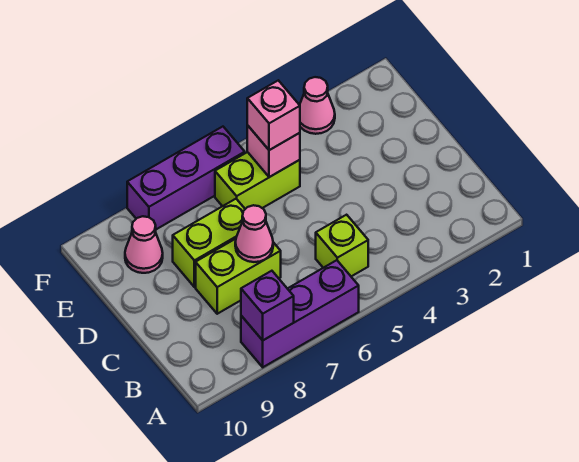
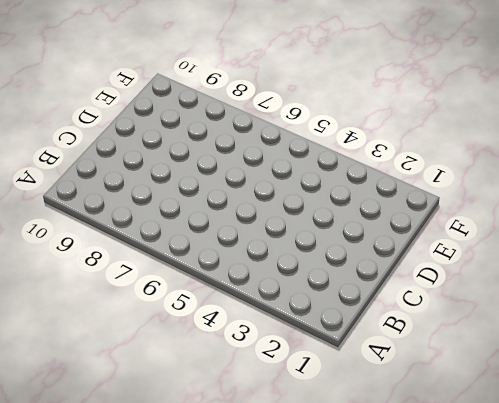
none -> purple 1x3 brick [241,260,359,367]
none -> lime 1x1 brick [316,215,368,276]
none -> lime 1x2 brick [196,239,281,314]

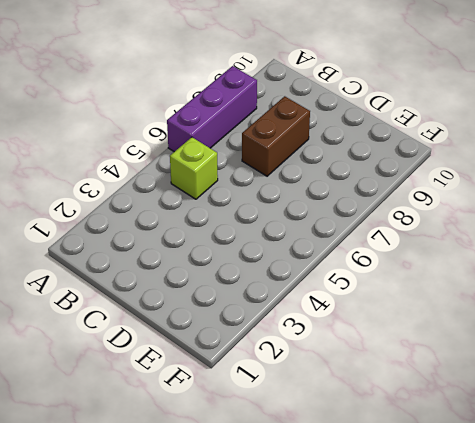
brown 1x2 brick [242,96,310,176] -> lime 1x2 brick [196,239,281,314]
none -> lime 1x2 brick [173,199,245,287]
none -> lime 1x2 brick [215,152,300,209]
none -> pink 1x1 cone [125,216,163,273]

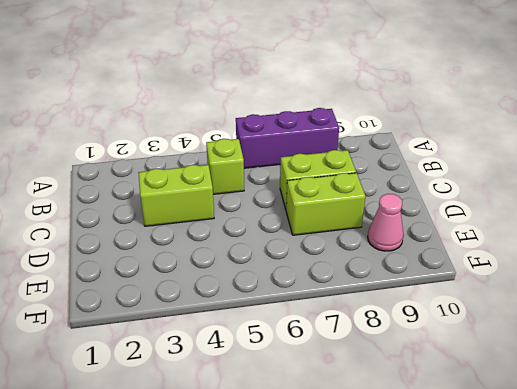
lime 1x2 brick [138,165,214,226] -> lime 1x2 brick moved to [215,152,300,209]
none -> pink 1x1 cone [300,77,335,134]
none -> purple 1x3 brick [127,127,245,229]
none -> purple 1x1 brick [241,271,294,340]

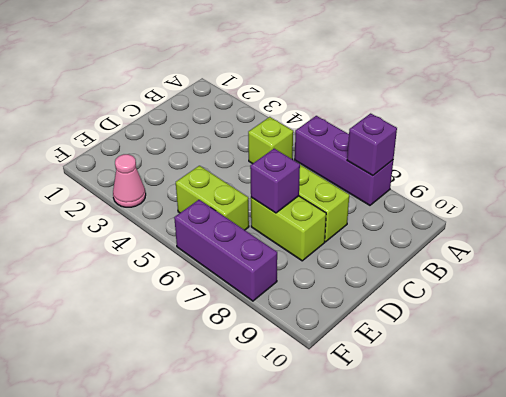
purple 1x1 brick [250,149,300,213] -> none
none -> pink 1x1 cone [125,216,163,273]
none -> pink 1x1 cone [235,205,273,262]
none -> pink 1x1 brick [247,125,300,177]

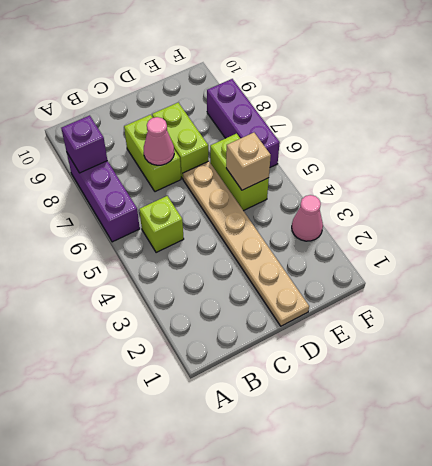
tan 1x6 plate [183,161,309,326] -> none
tan 1x1 brick [226,133,271,190] -> pink 1x1 brick [247,125,300,177]
none -> pink 1x1 cone [125,216,163,273]
none -> pink 1x1 brick [247,80,300,150]

